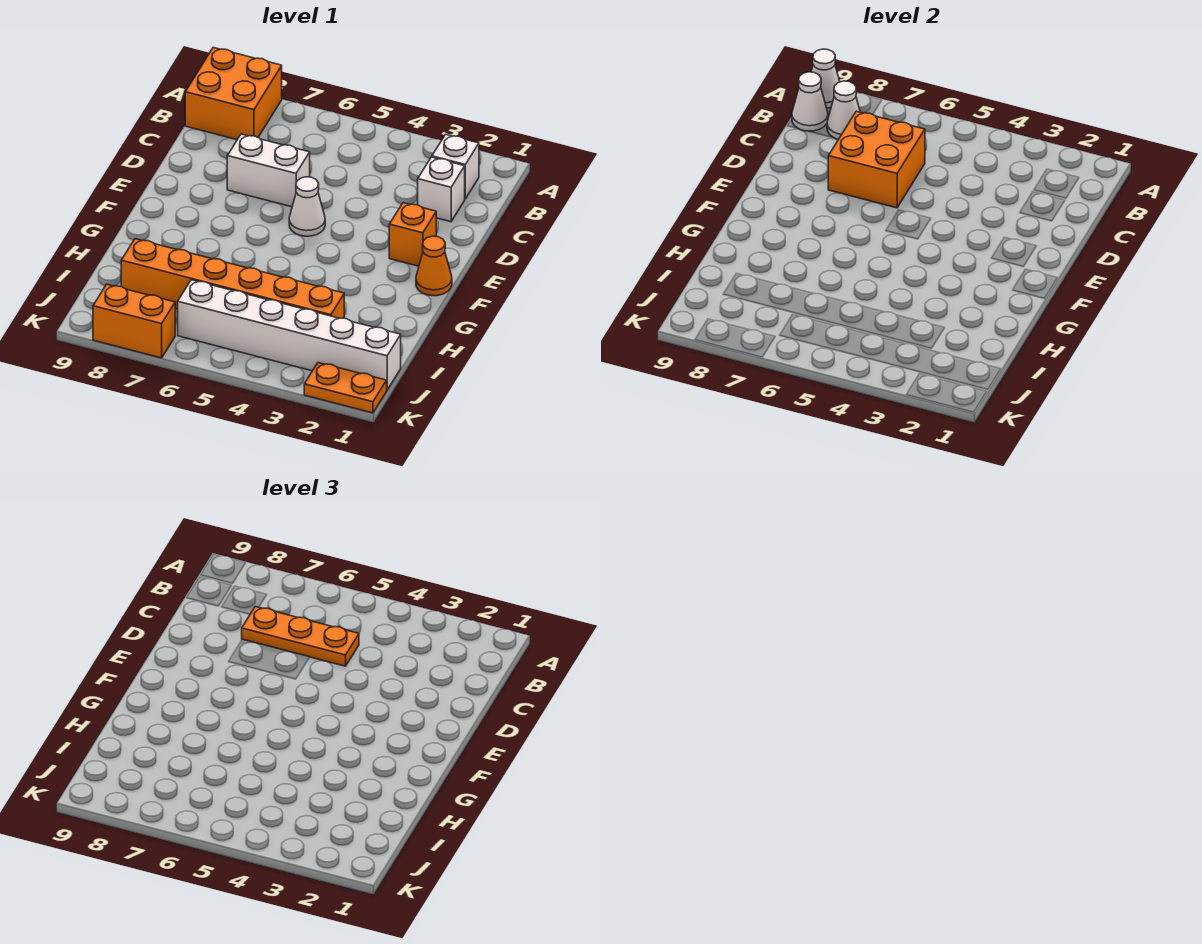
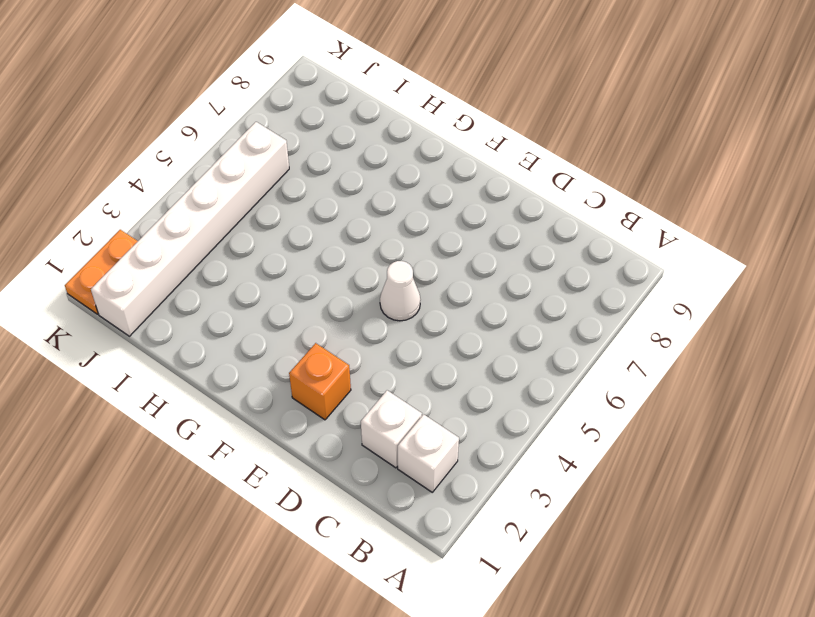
none -> orange 2x2 brick [185,48,282,140]
none -> white 1x2 brick [227,134,310,207]
none -> orange 1x1 cone [416,236,452,296]

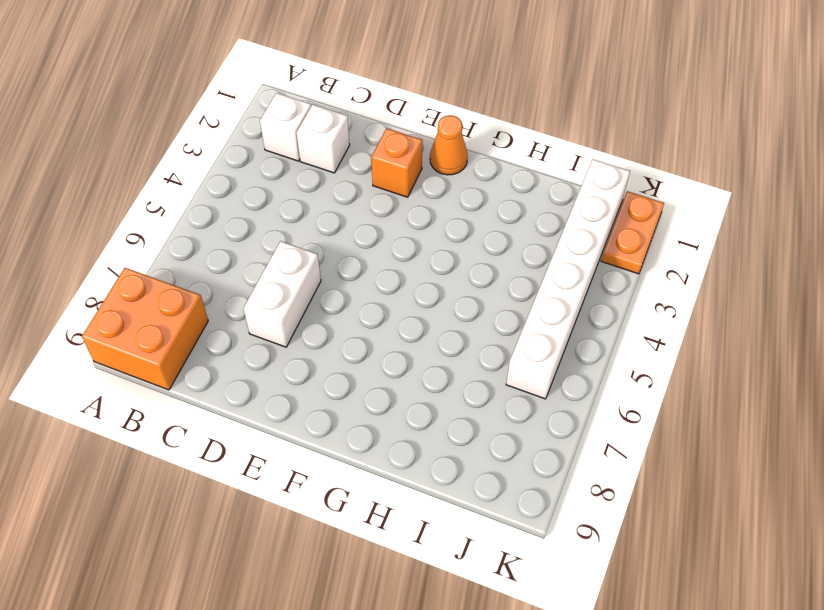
none -> white 1x1 cone [289,177,325,236]
none -> orange 1x6 brick [121,239,344,318]
none -> orange 1x2 brick [93,284,175,358]

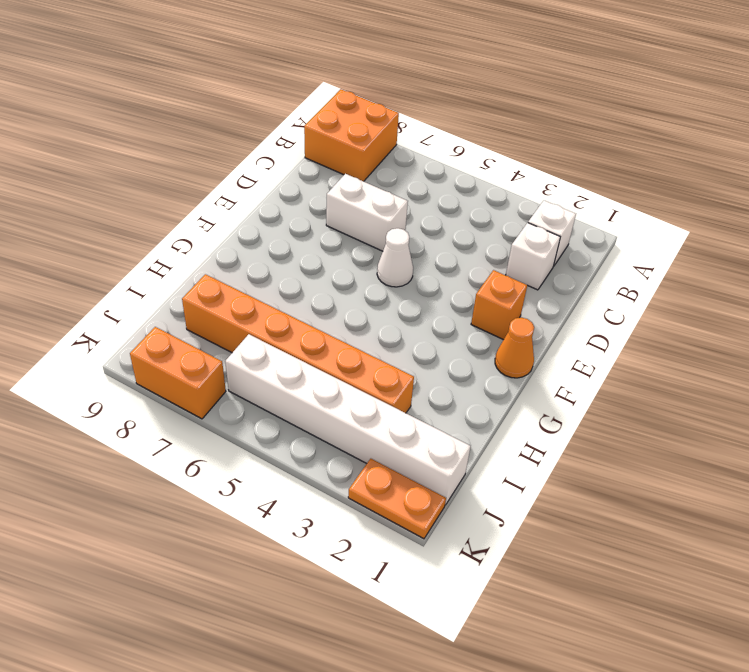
none -> white 1x1 cone [811,49,840,108]
none -> white 1x1 cone [827,81,860,140]
none -> white 1x1 cone [792,72,828,131]

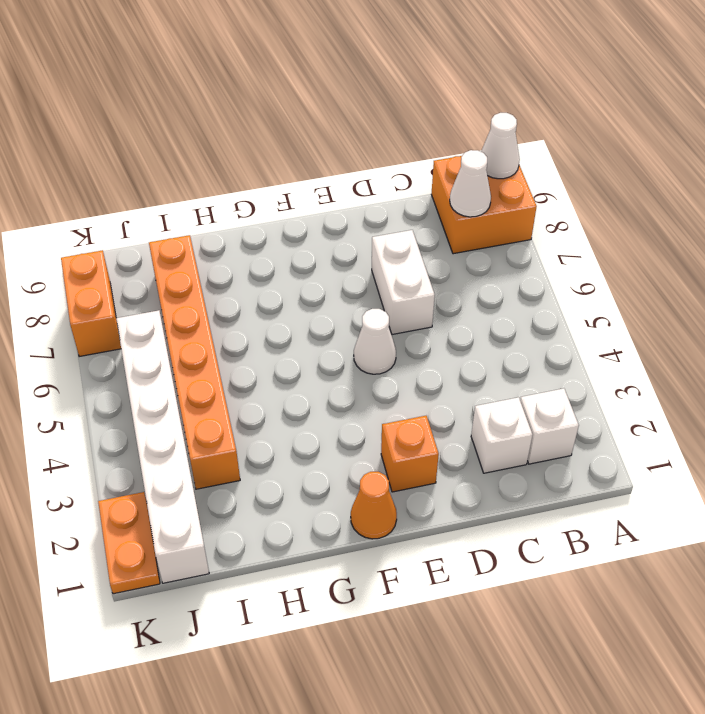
none -> white 1x1 cone [792,72,828,131]
none -> orange 2x2 brick [828,111,925,208]
none -> orange 1x3 plate [242,607,359,666]

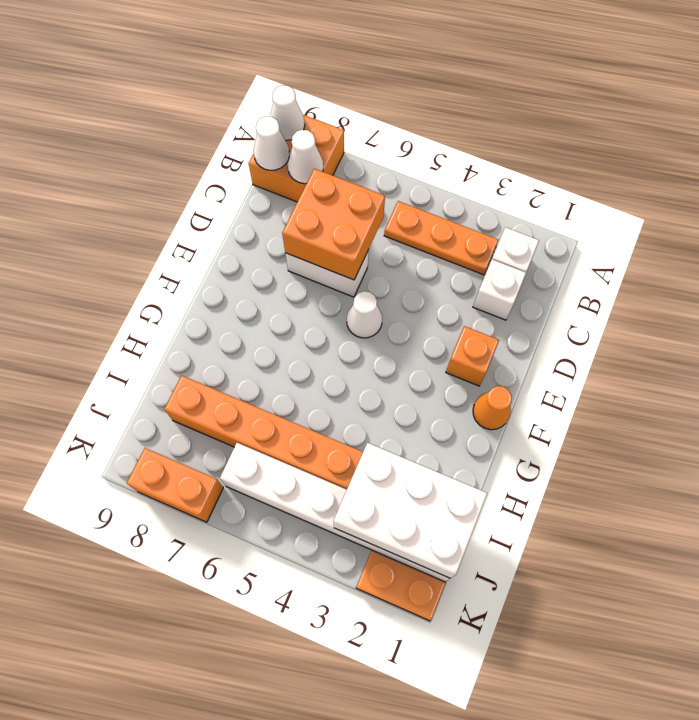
orange 1x3 plate [384,201,498,275] -> orange 1x3 plate moved to [242,607,359,666]
white 2x3 brick [333,443,487,578] -> none

